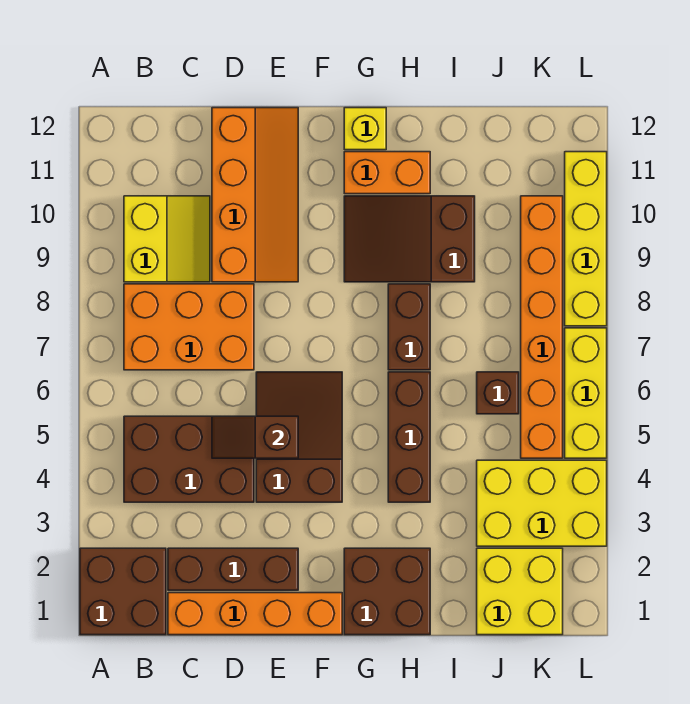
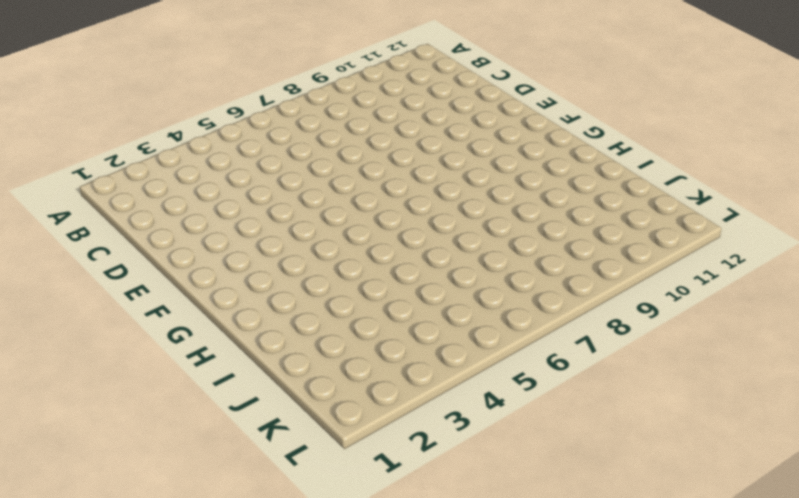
none -> brown 2x2 brick [80,548,166,635]
none -> brown 2x3 brick [124,416,254,502]
none -> orange 2x3 brick [124,284,254,370]

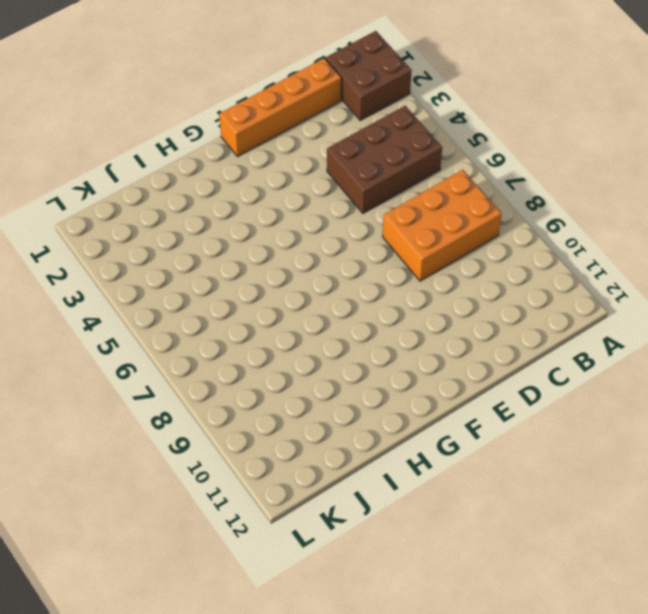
none -> yellow 2x2 slope [124,196,210,282]
none -> brown 1x3 brick [168,548,298,590]
none -> orange 2x4 slope [212,108,298,282]

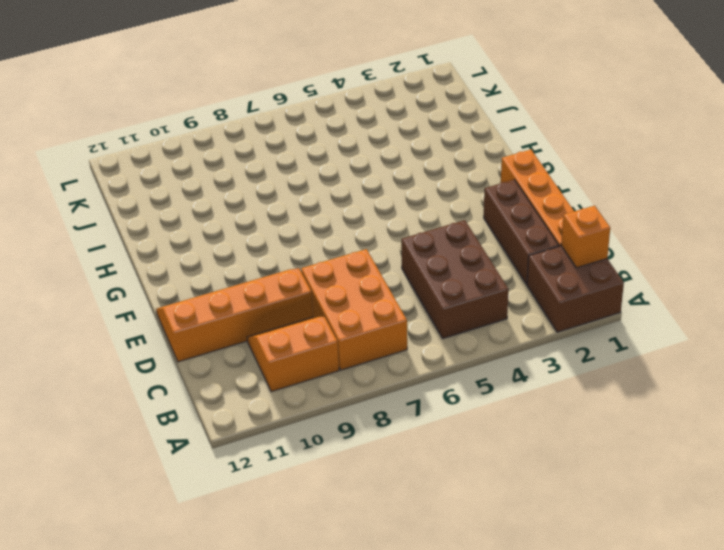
orange 1x1 brick [561,206,610,268] -> none
orange 2x2 slope [247,317,339,392] -> yellow 2x2 slope [124,196,210,282]
none -> brown 2x3 slope [256,372,342,502]
none -> brown 2x2 brick [344,548,430,635]
none -> brown 2x3 slope [344,196,475,282]

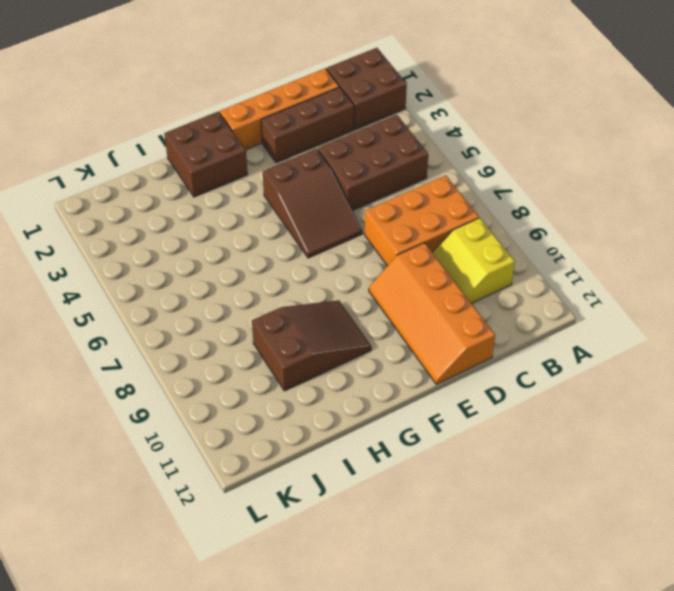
none -> orange 1x2 brick [344,152,430,194]
none -> yellow 1x1 brick [344,108,386,150]
none -> brown 1x3 brick [388,372,430,502]

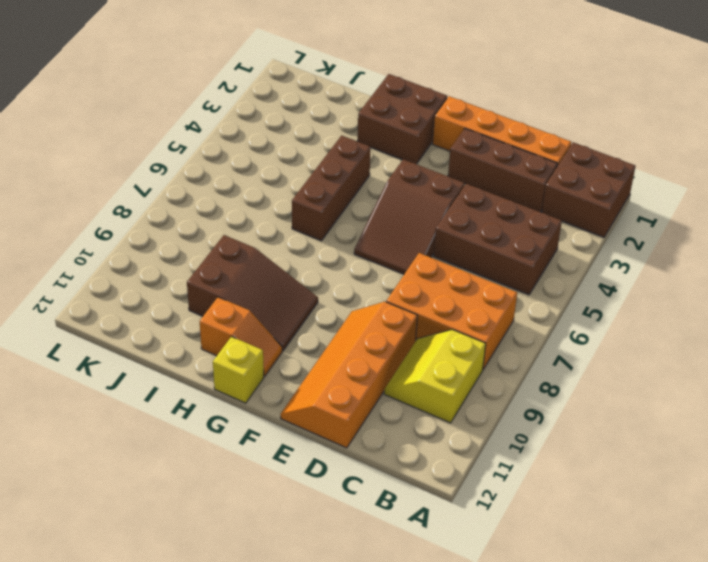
orange 1x2 slope [200,297,282,377] -> orange 1x2 brick [344,152,430,194]
none -> brown 1x2 brick [388,284,430,370]
none -> yellow 2x2 brick [477,548,563,635]
none -> yellow 2x3 brick [477,460,607,546]

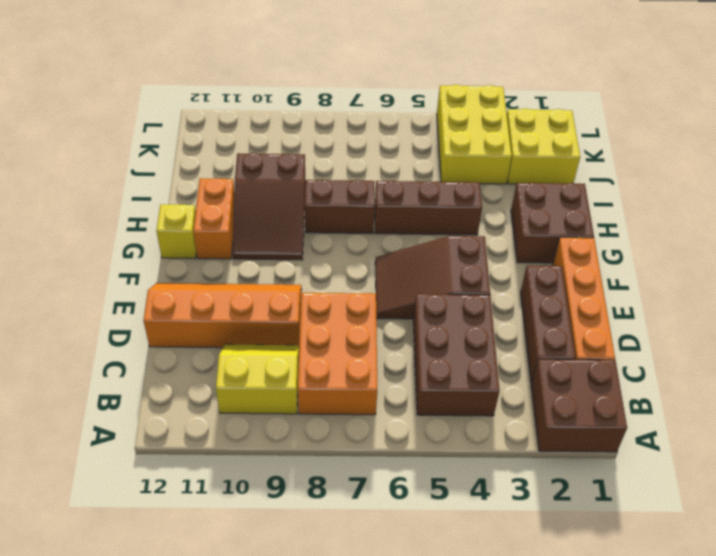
none -> brown 1x1 brick [477,372,519,414]
none -> orange 1x6 brick [521,196,563,458]
none -> yellow 1x3 brick [565,328,607,458]

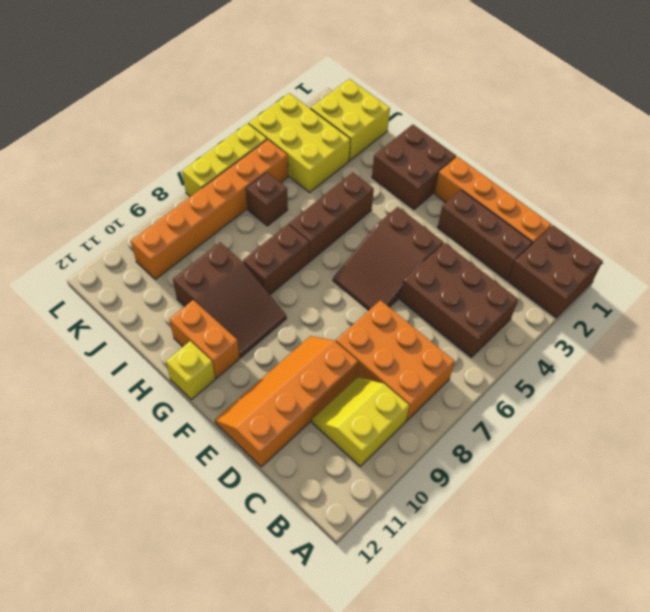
none -> yellow 1x4 brick [565,152,607,326]
none -> brown 1x2 slope [212,416,298,458]

